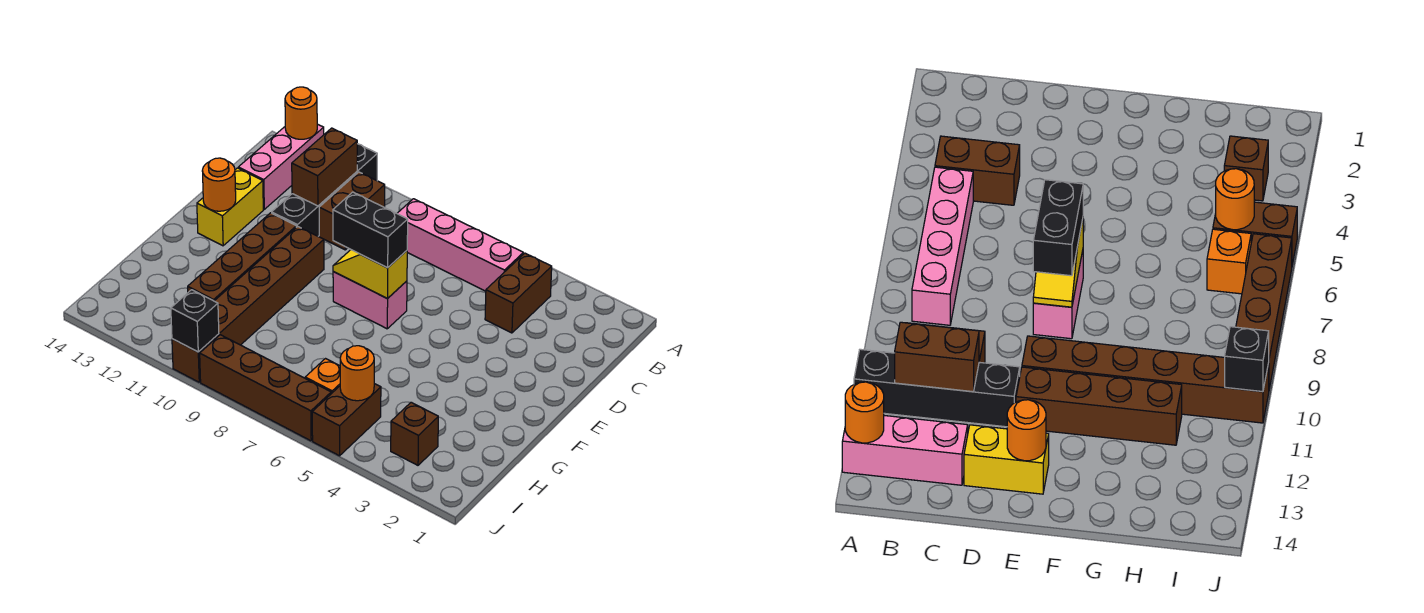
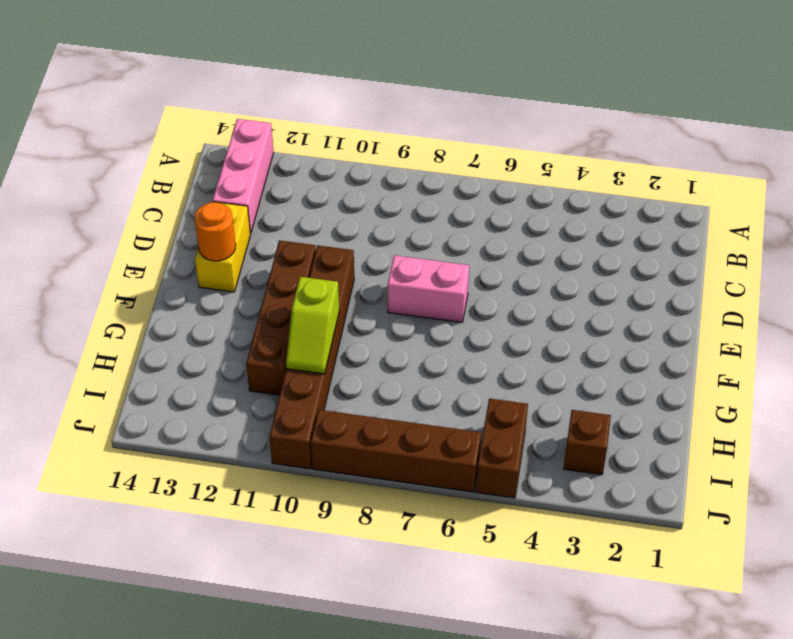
lime 1x2 slope [286,277,339,374] -> none
none -> black 1x4 brick [272,144,377,236]
none -> brown 1x2 brick [485,253,552,333]
none -> pink 1x4 brick [397,199,523,291]

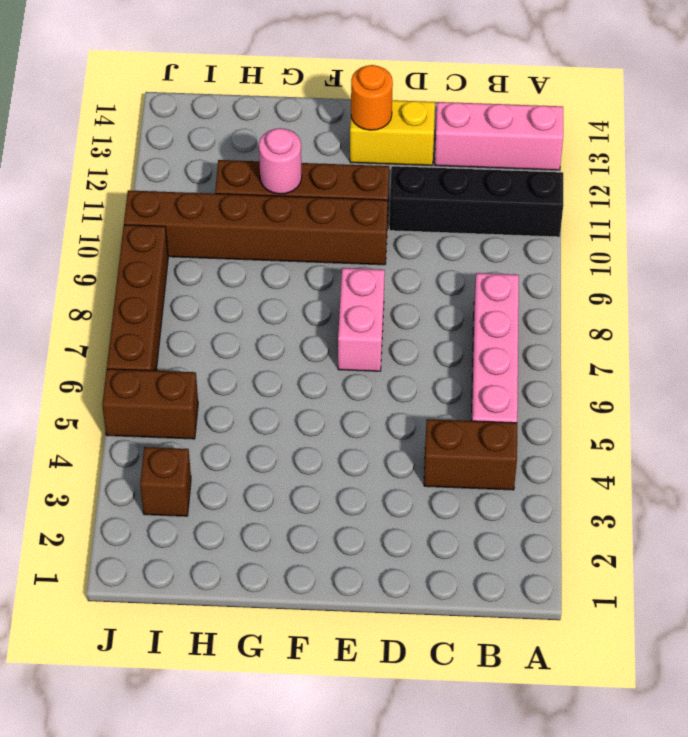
pink 1x1 round brick [259,128,302,194] -> none
none -> brown 1x2 brick [319,172,385,250]
none -> orange 1x1 brick [305,359,340,394]
none -> orange 1x1 round brick [285,87,317,139]

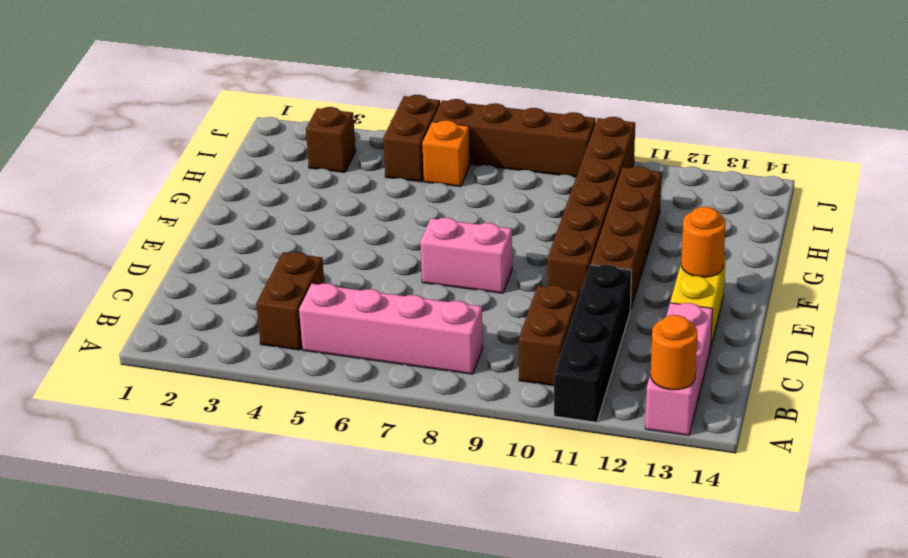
none -> brown 1x2 brick [292,128,357,206]
none -> yellow 1x2 slope [333,250,407,299]
none -> orange 1x1 round brick [340,346,374,401]

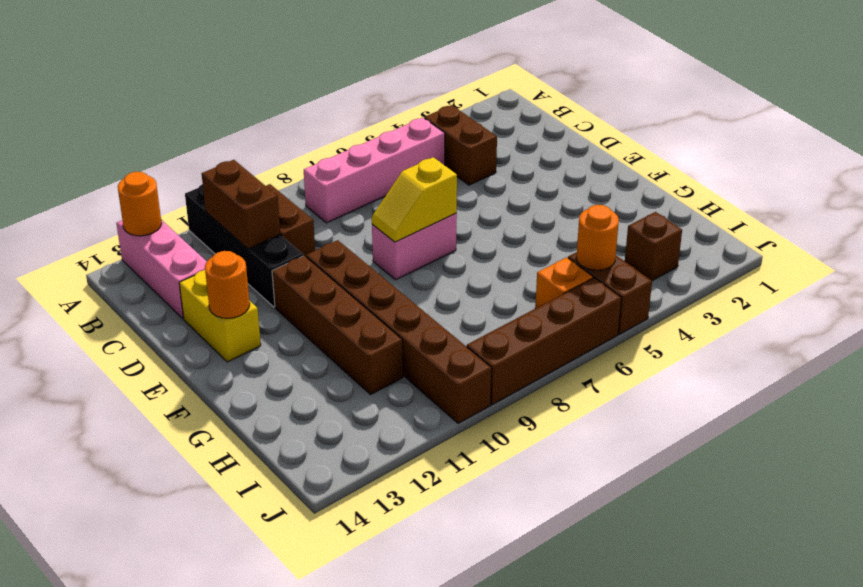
none -> black 1x1 brick [171,290,219,352]
none -> black 1x2 brick [333,192,408,268]

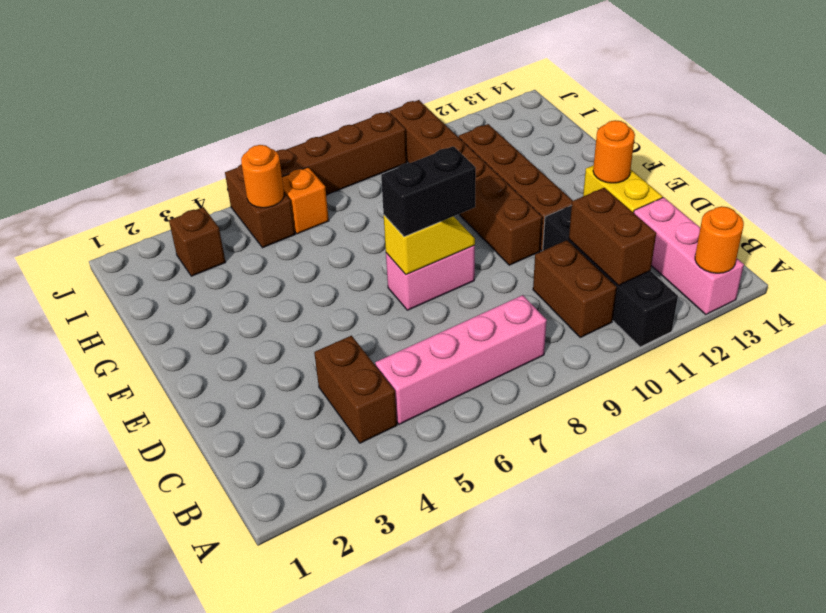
none -> black 1x1 brick [171,290,219,352]

